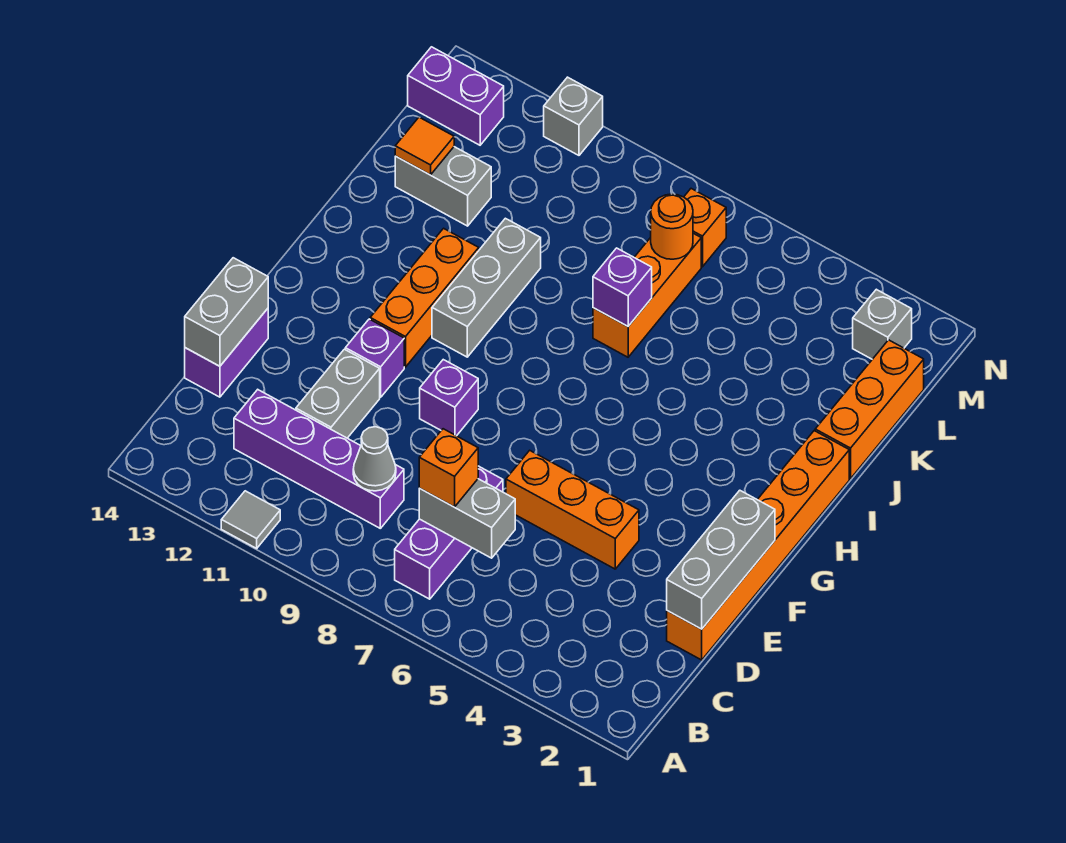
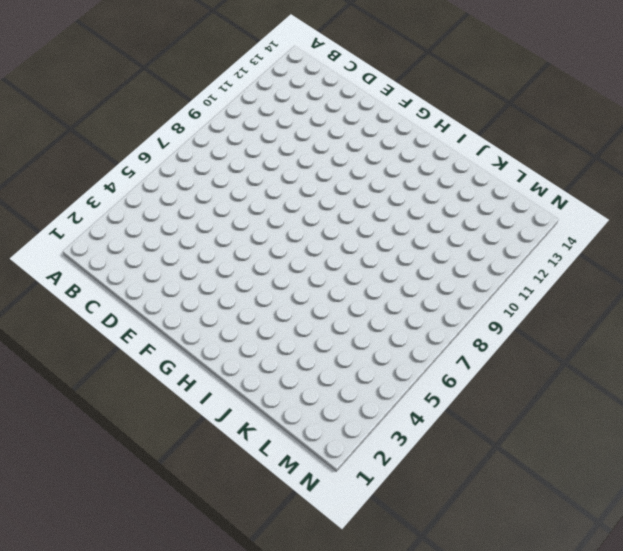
none -> grey 1x1 tile [221,491,280,548]
none -> purple 1x3 brick [395,466,503,599]
none -> purple 1x4 brick [234,390,404,528]

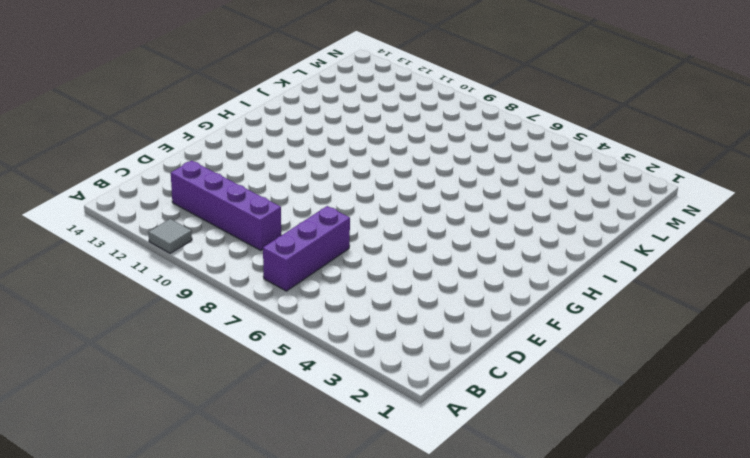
none -> orange 1x6 brick [667,431,849,660]
none -> grey 1x2 brick [296,349,380,438]
none -> purple 1x2 brick [185,309,268,397]

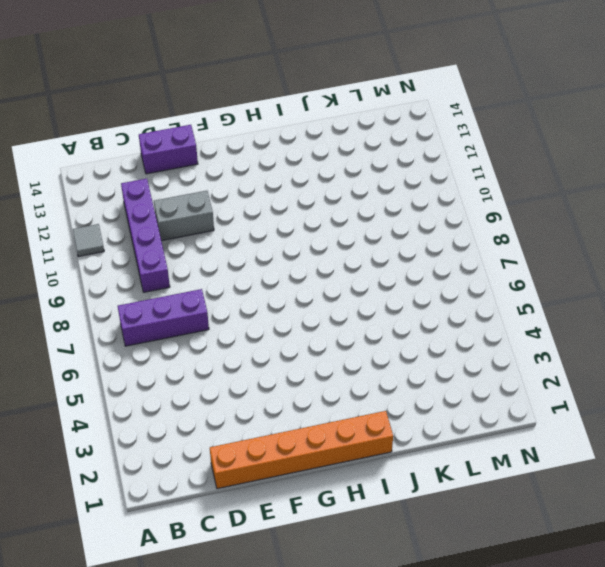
none -> orange 1x3 brick [506,450,639,569]
none -> purple 1x1 brick [420,360,478,436]
none -> purple 1x1 brick [345,319,404,397]

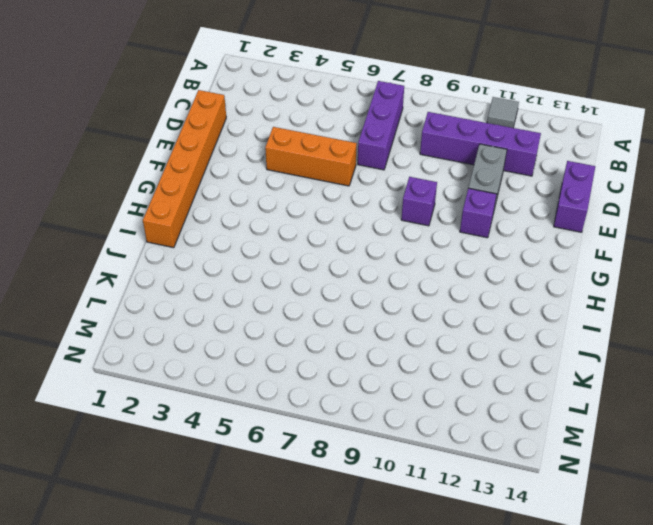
none -> orange 1x3 brick [370,228,479,367]
none -> grey 1x3 brick [432,218,541,357]
none -> orange 1x3 brick [815,340,924,479]

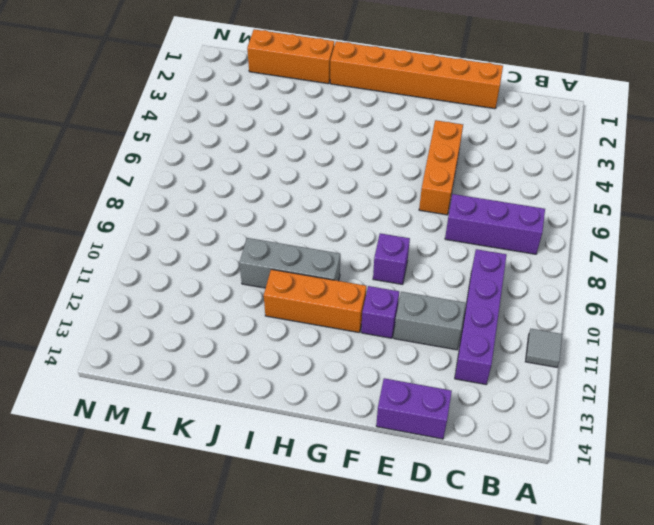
none -> orange 1x3 brick [593,233,701,357]
none -> grey 1x2 brick [395,147,491,226]
none -> grey 1x1 brick [853,289,912,359]

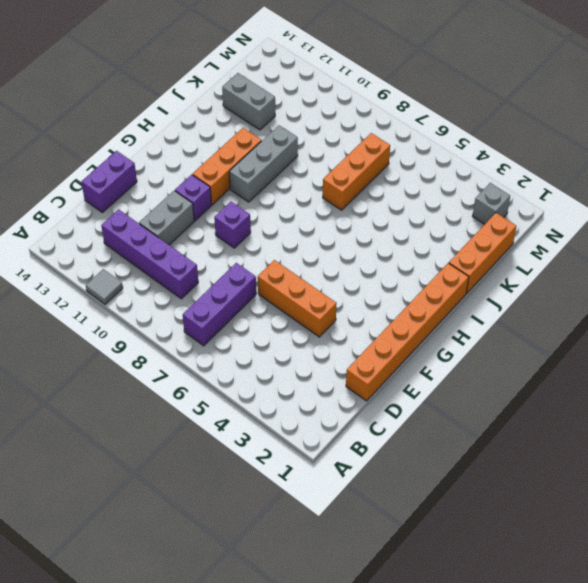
none -> orange 1x1 brick [684,189,726,267]
none -> purple 1x2 brick [408,47,504,145]
none -> grey 1x1 brick [544,77,603,155]

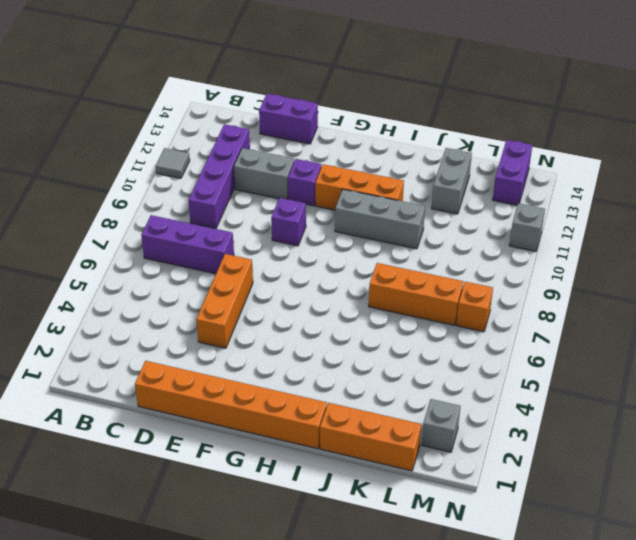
none -> grey 1x2 brick [419,479,515,558]
none -> grey 1x1 cone [353,427,396,491]
none -> grey 1x3 brick [667,490,775,629]

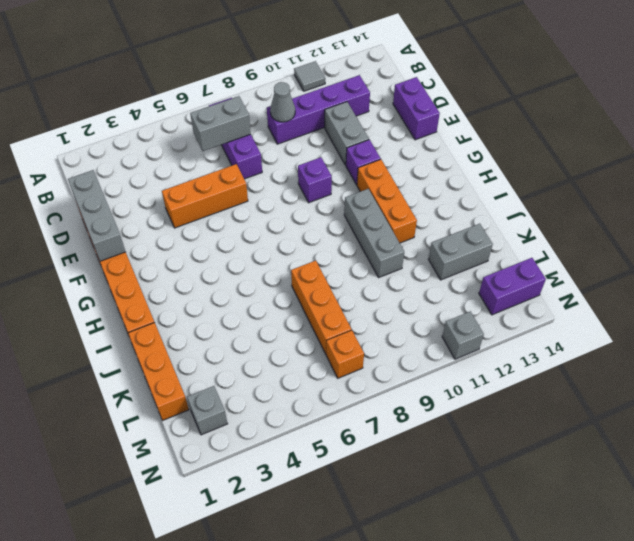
none -> grey 1x2 brick [185,258,268,366]
none -> purple 1x1 brick [593,248,652,326]
none -> orange 1x1 tile [395,117,454,175]

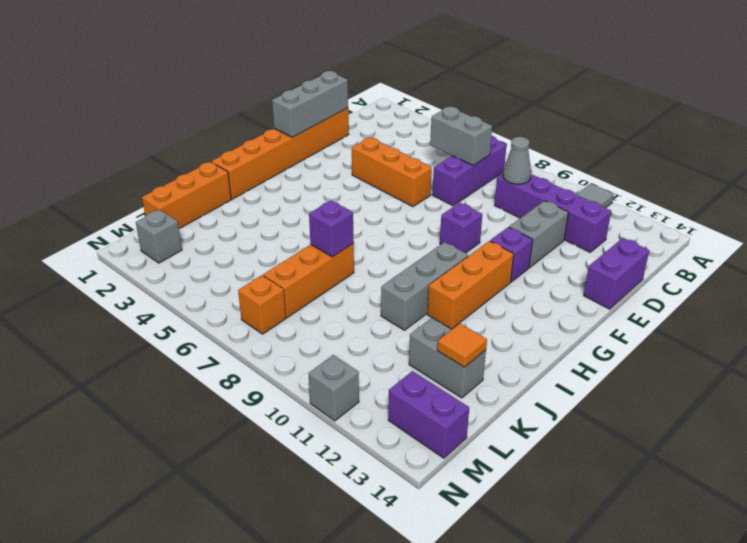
none -> grey 1x2 brick [185,258,268,366]
none -> orange 1x1 round brick [651,194,693,259]
none -> orange 1x1 brick [419,429,478,507]

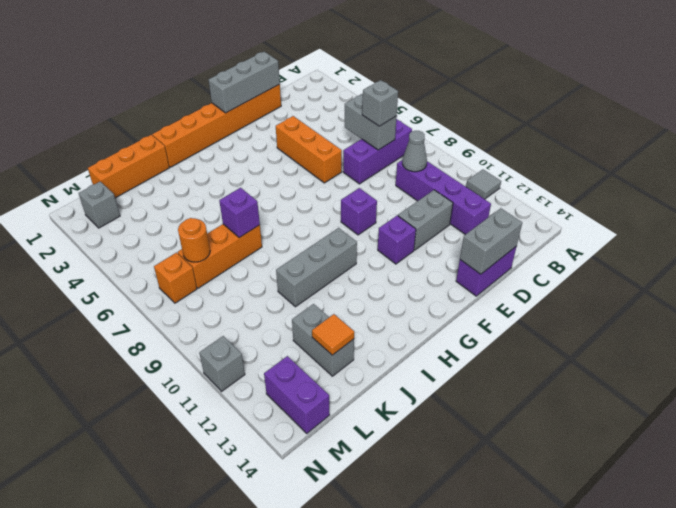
grey 1x1 brick [362,80,398,126] -> orange 1x1 brick [419,429,478,507]
none -> orange 1x3 brick [370,228,479,367]

